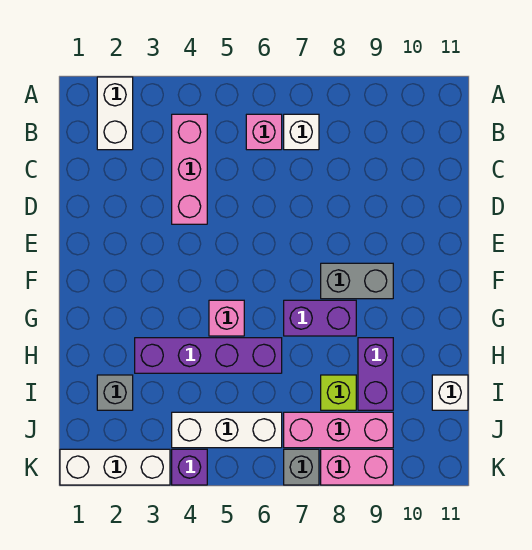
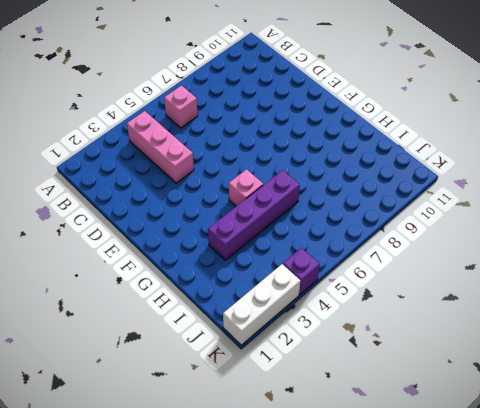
none -> white 1x2 brick [97,77,133,150]
none -> white 1x1 brick [284,114,319,150]
none -> grey 1x2 brick [321,263,393,299]

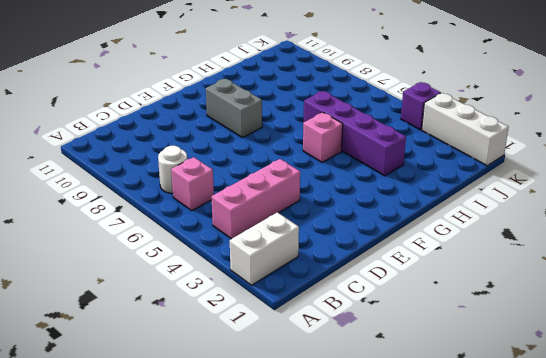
white 1x1 round brick [158,146,187,193] -> white 1x1 brick [284,114,319,150]
none -> purple 1x2 brick [284,300,356,336]
none -> purple 1x2 brick [358,338,393,410]
none -> grey 1x1 brick [97,375,133,410]

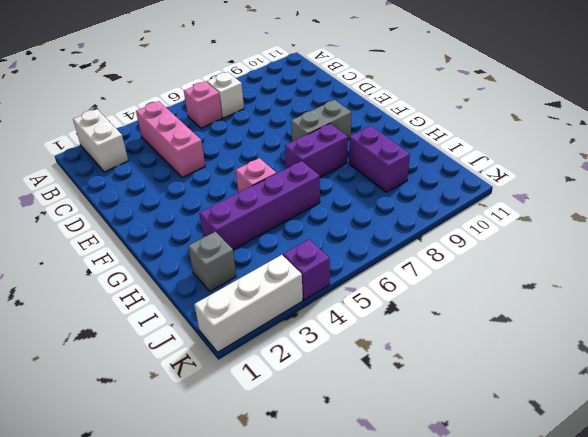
none -> lime 1x1 brick [321,375,356,410]
none -> white 1x1 brick [432,375,468,410]
none -> white 1x3 brick [172,412,282,448]

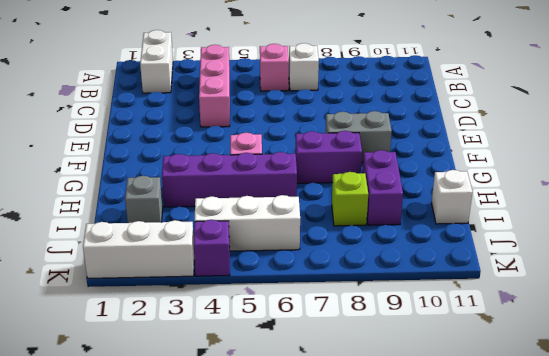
none -> pink 1x3 brick [284,412,393,448]
none -> grey 1x1 brick [284,449,319,485]
none -> pink 1x2 brick [321,449,393,485]

